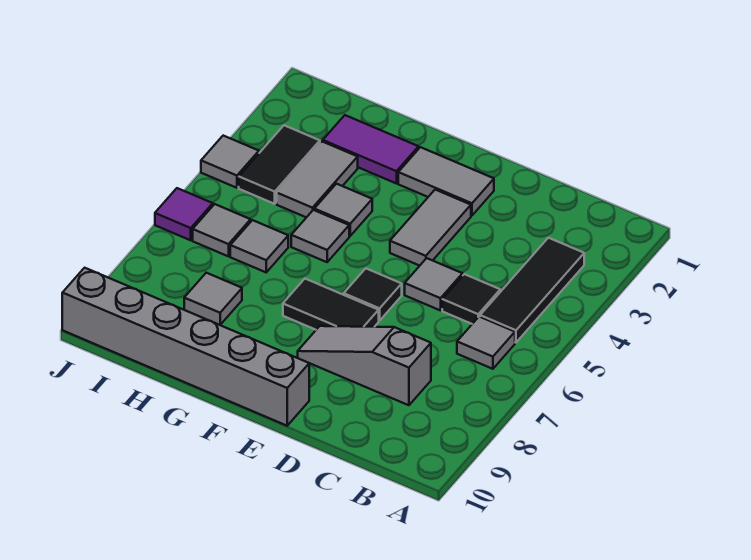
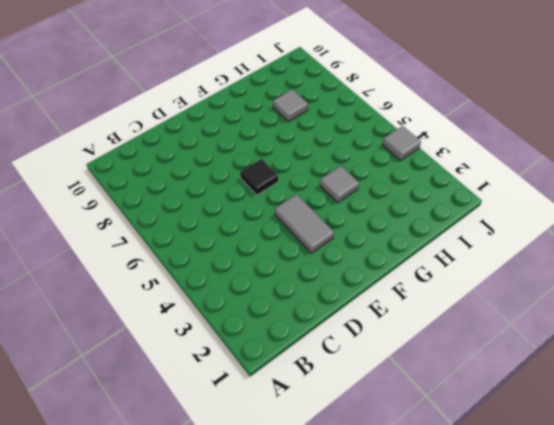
none -> black 1x3 tile [480,238,584,343]
none -> grey 1x1 tile [457,317,515,369]
none -> black 1x1 tile [442,274,500,324]

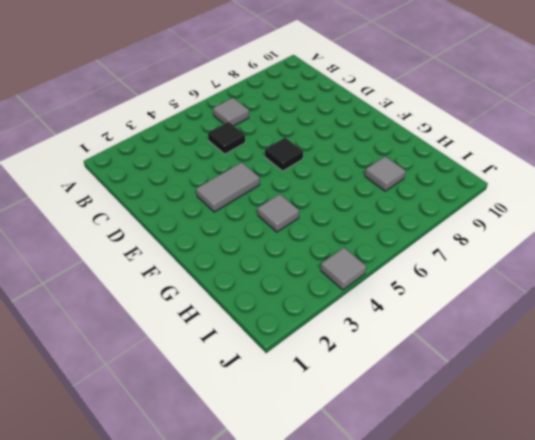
none -> black 1x3 tile [480,238,584,343]
none -> grey 1x3 slope [298,326,431,405]
none -> grey 1x1 tile [405,258,463,310]

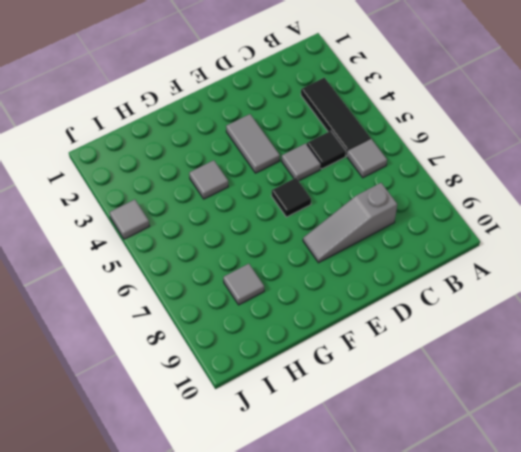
none -> grey 1x2 tile [398,147,494,216]
none -> black 1x2 tile [283,279,379,330]
none -> grey 1x6 brick [62,268,309,426]

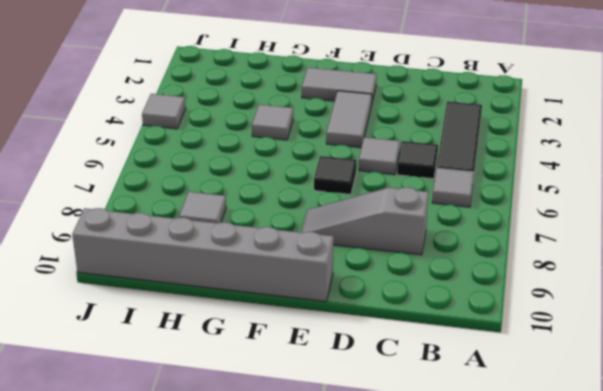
none -> black 1x2 tile [283,279,379,330]
none -> purple 1x2 tile [323,115,419,184]
none -> grey 1x1 tile [291,210,349,262]

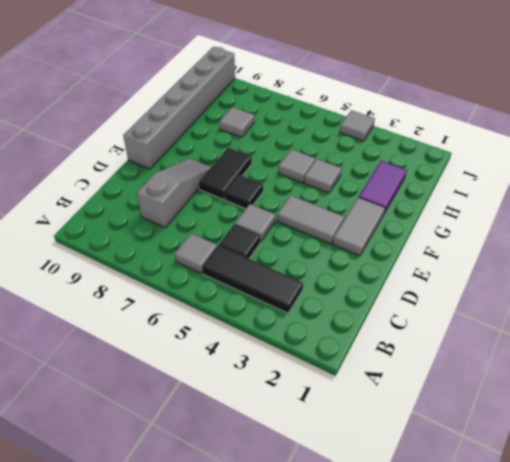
none -> grey 1x2 tile [277,141,358,217]
none -> grey 1x1 tile [230,220,288,272]
none -> black 1x2 tile [239,125,320,204]

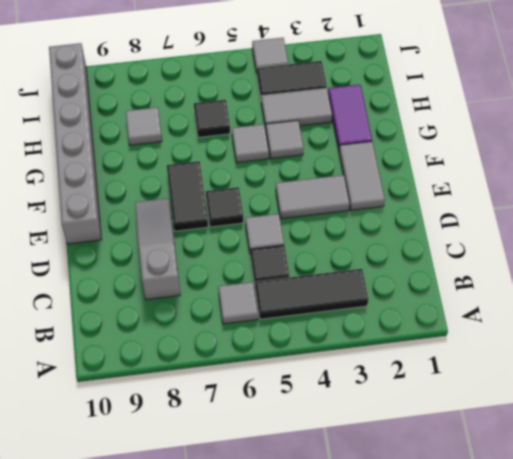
black 1x1 tile [194,100,230,138] -> grey 1x1 tile [230,220,288,272]
none -> grey 1x1 tile [193,204,251,256]
none -> purple 1x1 tile [155,188,213,240]

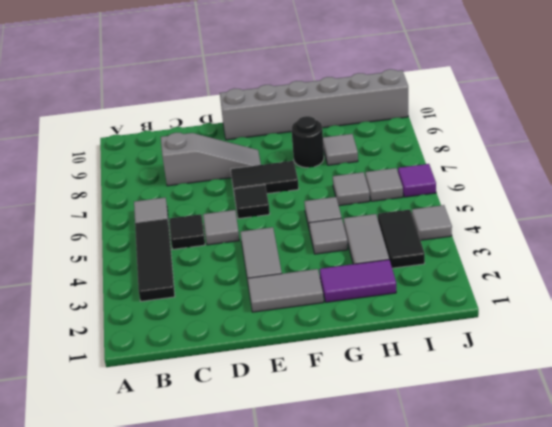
black 1x1 round brick [292,116,324,168] -> none

